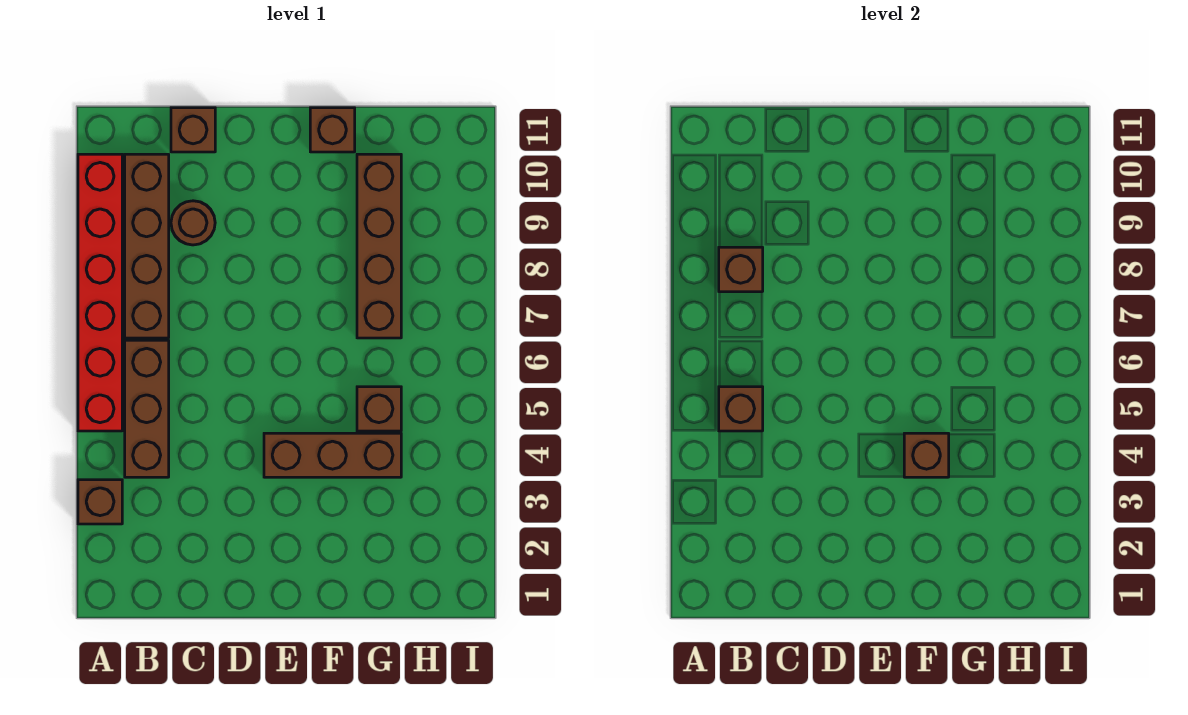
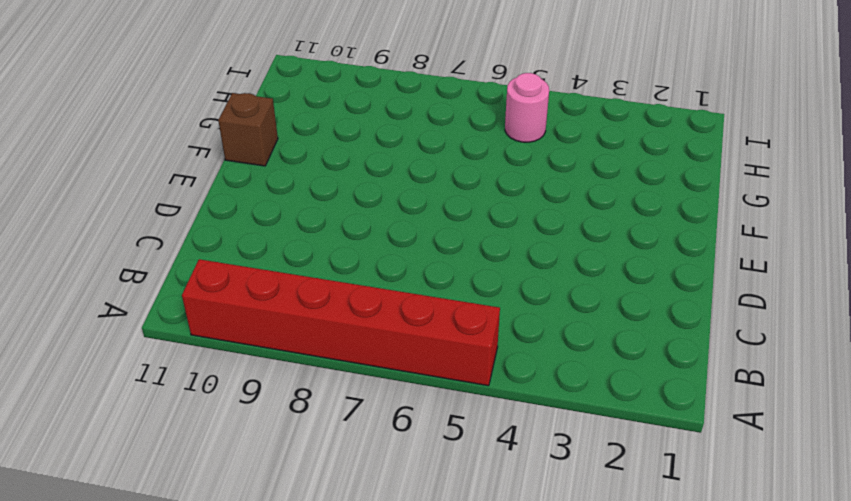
pink 1x1 round brick [505,73,549,142] -> none
none -> brown 1x1 brick [78,480,122,524]
none -> brown 1x3 brick [125,340,169,477]
none -> brown 1x4 brick [125,154,169,338]

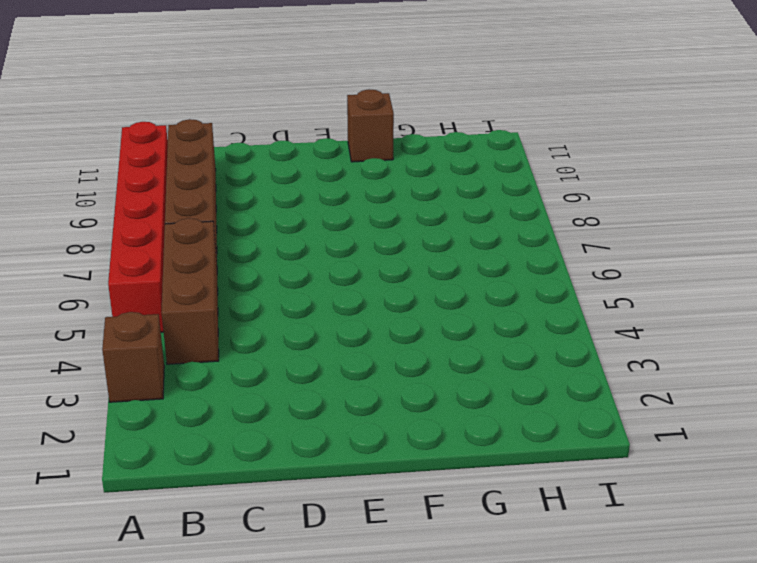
none -> brown 1x1 round brick [171,201,215,245]
none -> brown 1x1 brick [171,108,215,152]
none -> brown 1x3 brick [264,433,401,477]

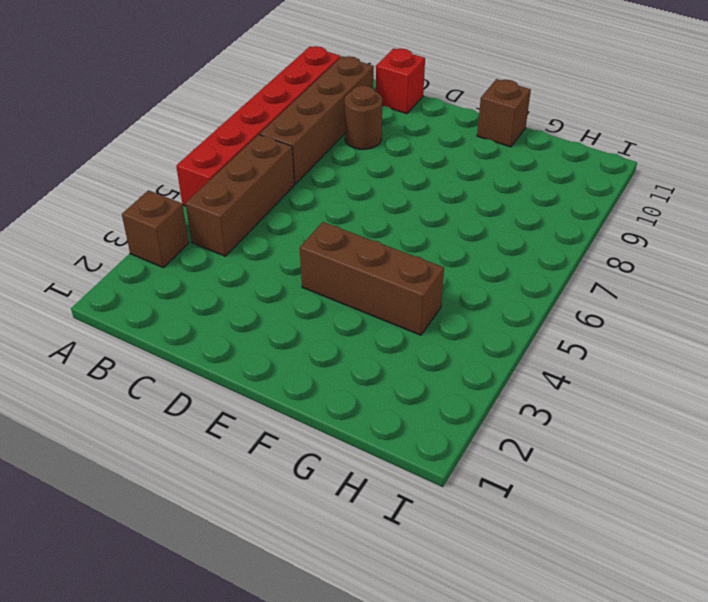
red 1x1 brick [376,49,425,114] -> brown 1x1 brick [171,108,215,152]
none -> brown 1x1 brick [357,387,401,431]
none -> brown 1x4 brick [357,154,401,338]
none -> brown 1x1 brick [719,387,763,431]

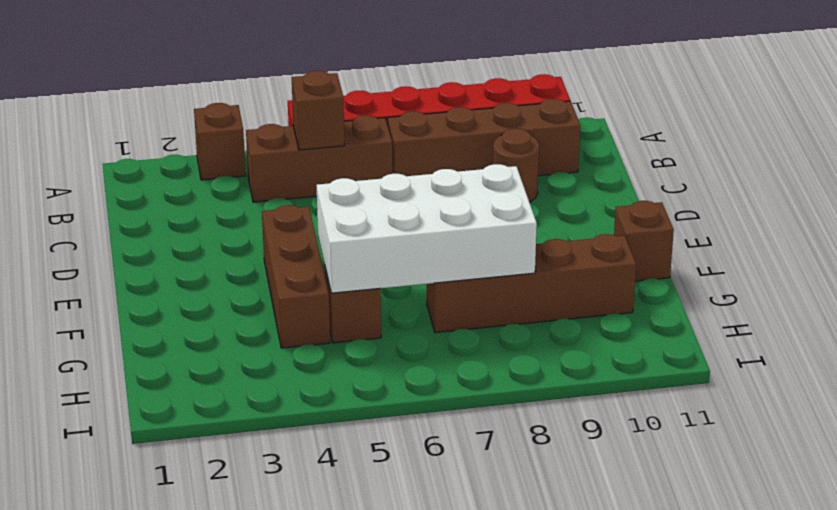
white 2x4 brick [317,164,537,293] -> none
none -> brown 1x1 brick [171,108,215,152]
none -> brown 1x1 brick [719,247,763,292]
none -> brown 1x1 brick [904,433,949,477]

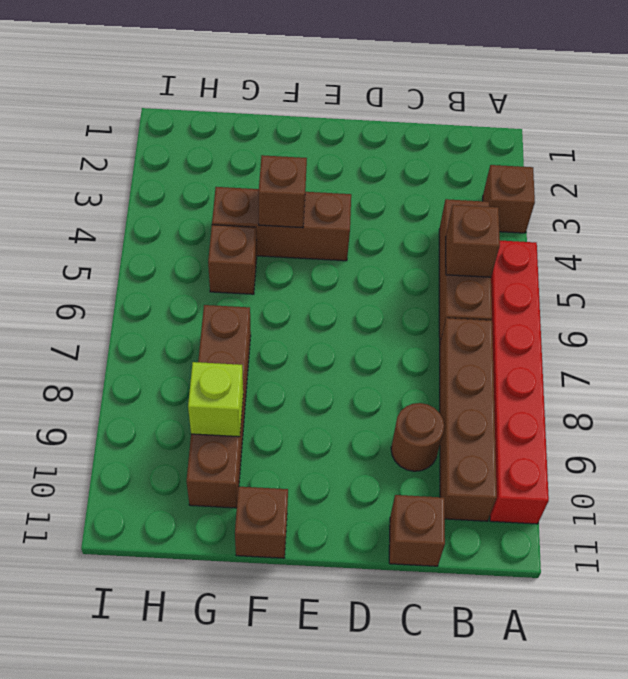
lime 1x1 brick [188,362,243,437] -> none
none -> brown 1x1 brick [719,247,763,292]

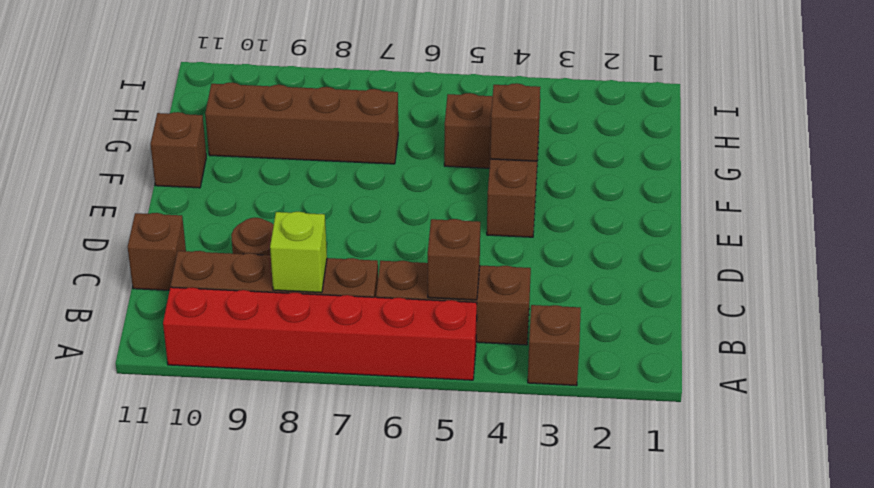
lime 1x1 brick [270,212,327,293] -> brown 1x1 brick [719,247,763,292]

